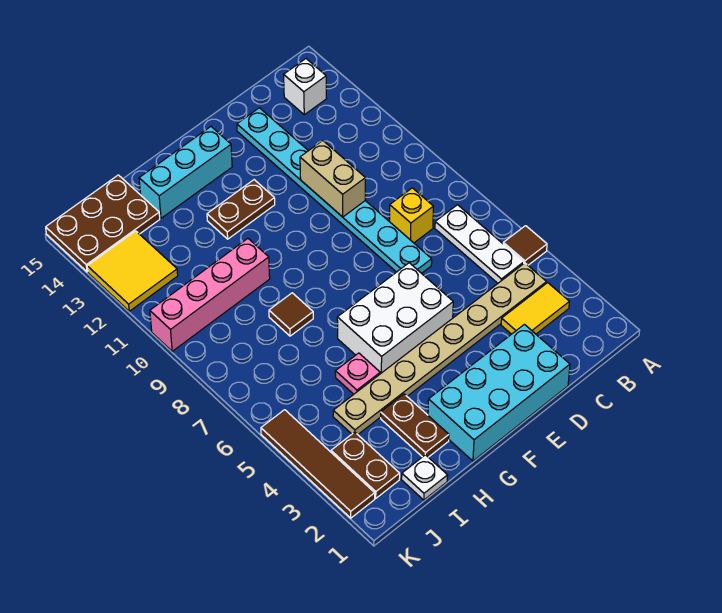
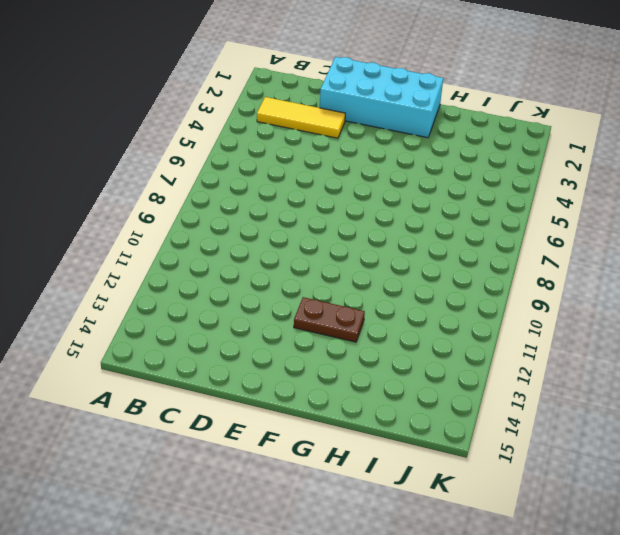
yellow 1x3 tile [257,97,345,138] -> yellow 1x2 tile [501,283,569,334]
none -> brown 1x1 tile [503,226,547,265]
none -> tan 1x8 plate [333,263,547,434]
none -> white 1x3 plate [435,205,524,283]

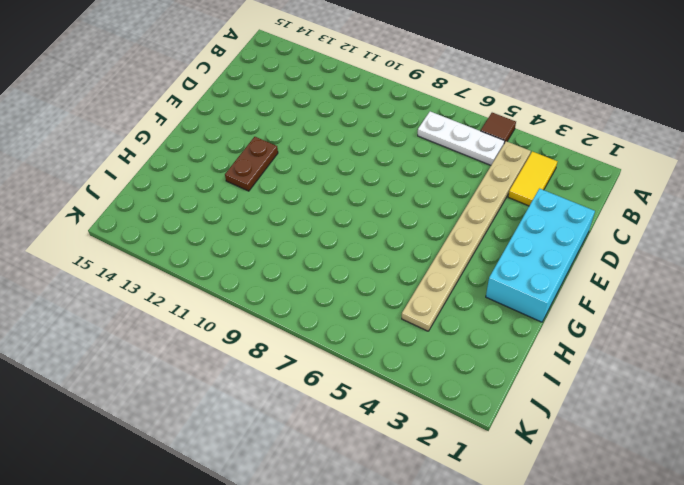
none -> white 1x1 brick [284,59,327,115]
none -> yellow 1x1 brick [390,188,433,243]
none -> cyan 1x8 plate [237,108,432,273]

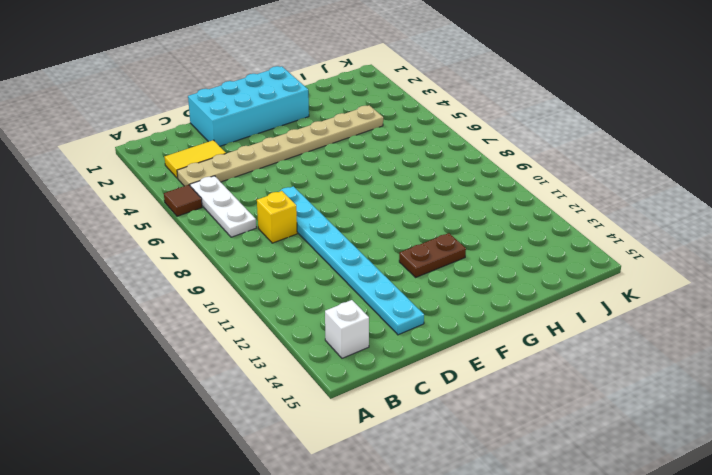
none -> white 2x3 brick [337,263,453,374]
none -> cyan 1x3 brick [139,127,232,218]
none -> brown 1x2 plate [381,394,449,457]

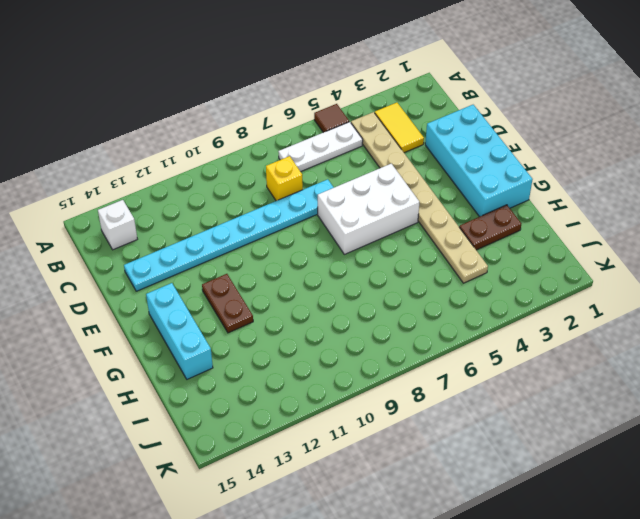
white 2x3 brick [318,164,419,254] -> white 2x3 brick turned to [337,263,453,374]
none -> pink 1x1 plate [335,353,380,394]
none -> brown 1x1 tile [269,293,313,336]
none -> pink 1x4 brick [150,239,270,351]

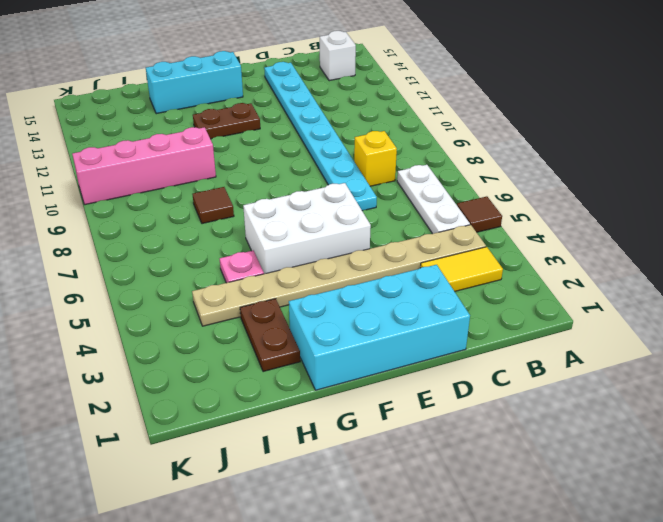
none -> white 1x1 plate [402,455,448,500]
none -> brown 2x3 plate [46,175,160,272]
none -> brown 1x2 plate [331,432,400,498]

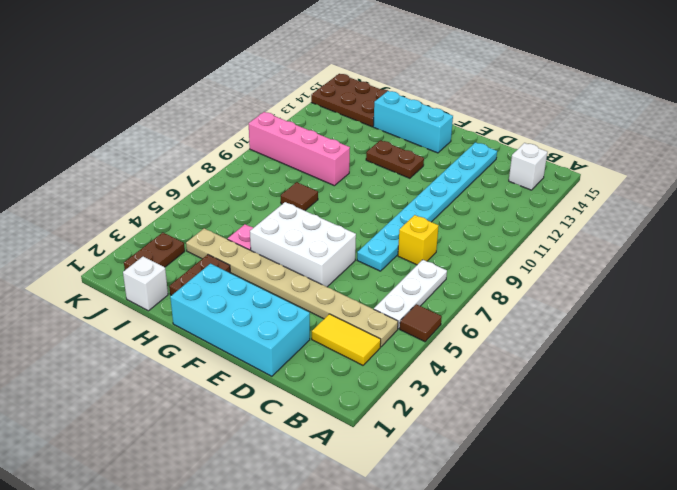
white 1x1 brick [123,256,168,311] -> white 1x1 plate [402,455,448,500]
none -> yellow 2x2 tile [87,231,178,311]
none -> brown 1x4 tile [261,410,375,518]
none -> tan 1x2 brick [300,141,365,217]

